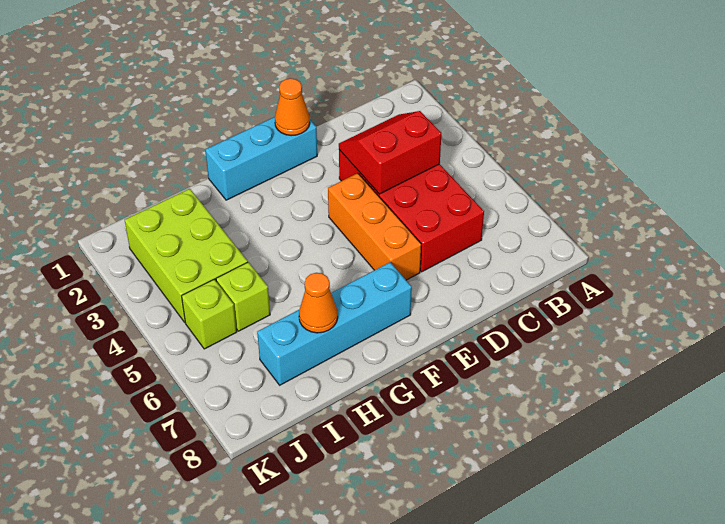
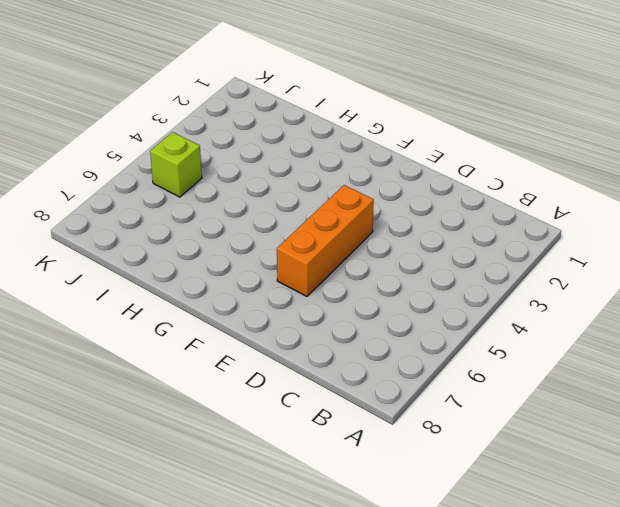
none -> red 2x4 brick [339,150,484,272]
none -> cyan 1x3 brick [205,117,317,200]

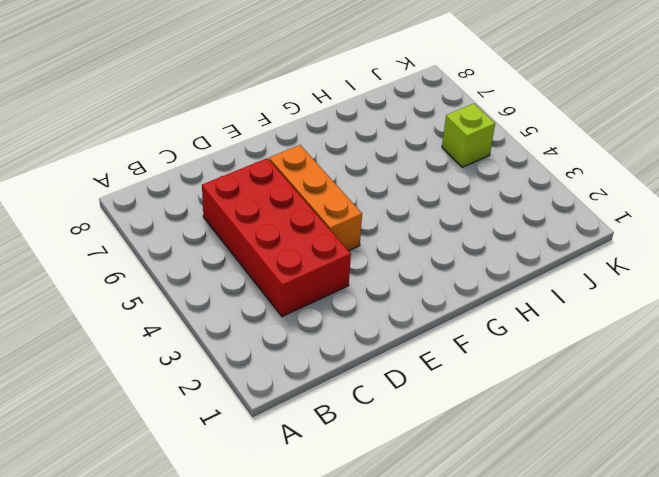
none -> cyan 1x3 brick [205,117,317,200]
none -> cyan 1x4 brick [257,262,412,385]

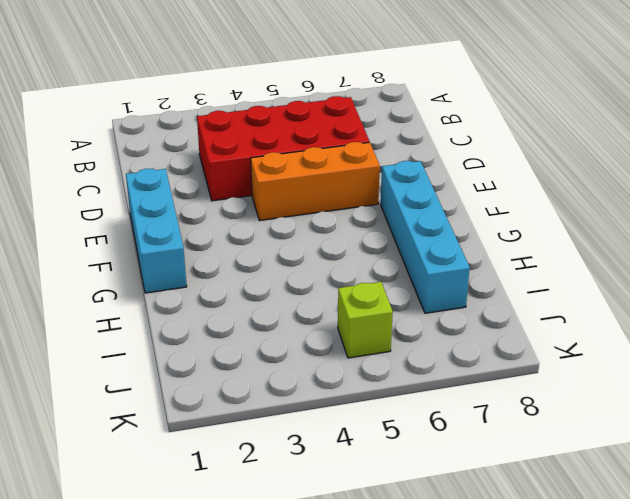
none -> lime 2x3 brick [125,189,248,322]
none -> lime 1x1 brick [216,262,270,331]

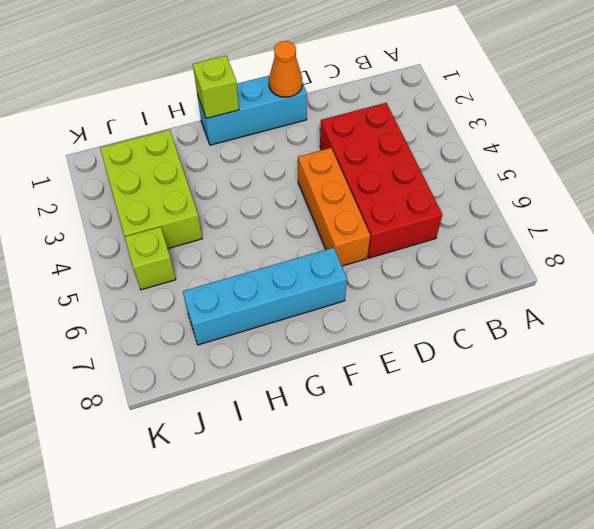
lime 1x1 brick [193,56,239,118] -> lime 1x1 brick moved to [216,262,270,331]
none -> red 2x2 slope [339,111,442,194]
none -> orange 1x1 cone [299,273,338,333]

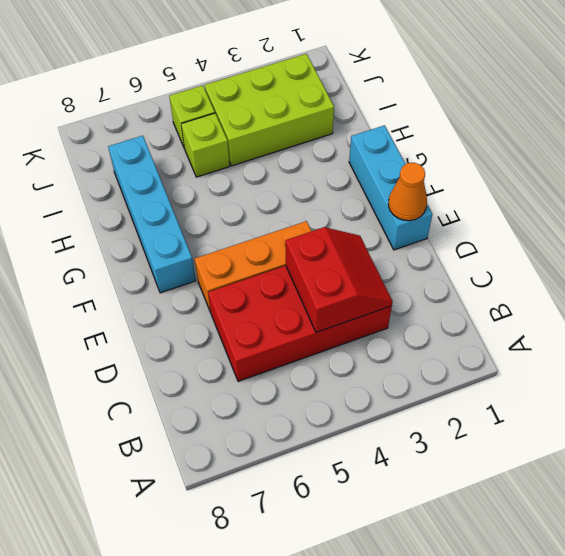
none -> orange 1x1 cone [299,273,338,333]

